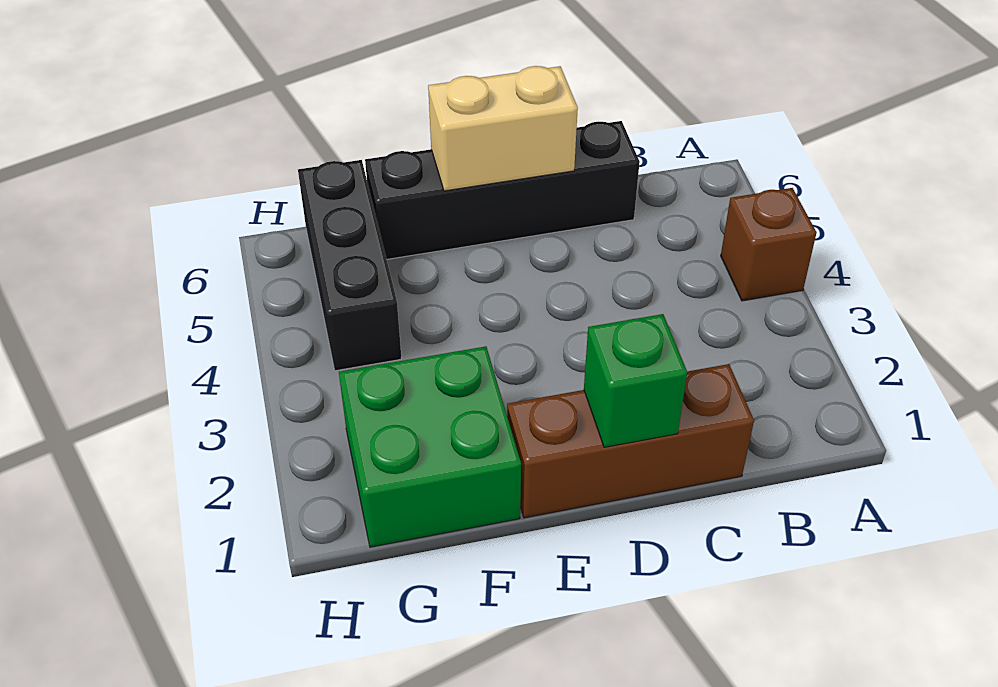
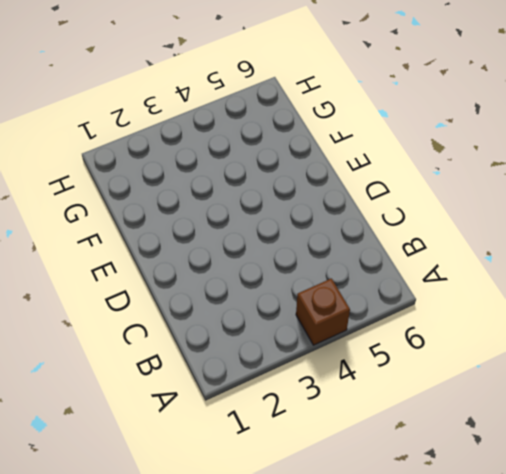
none -> brown 1x3 brick [507,364,754,518]
none -> black 1x4 brick [365,121,640,259]

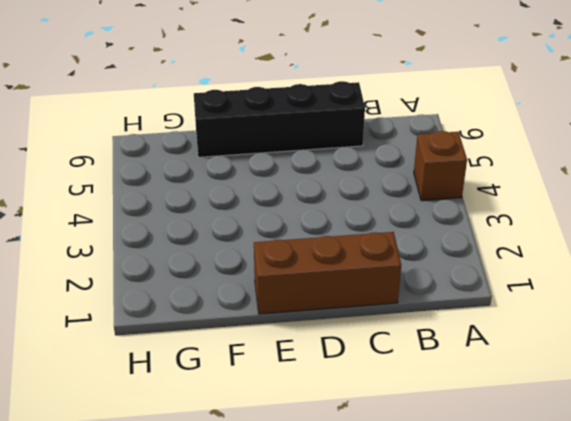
none -> green 2x2 brick [339,346,521,547]
none -> black 1x3 brick [298,160,402,371]

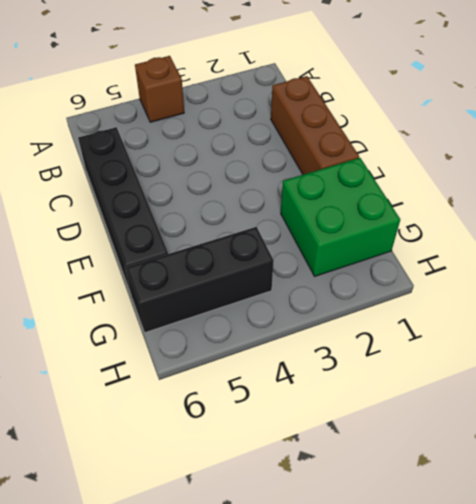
none -> green 1x1 brick [584,314,687,447]
none -> tan 1x2 brick [428,66,578,191]

